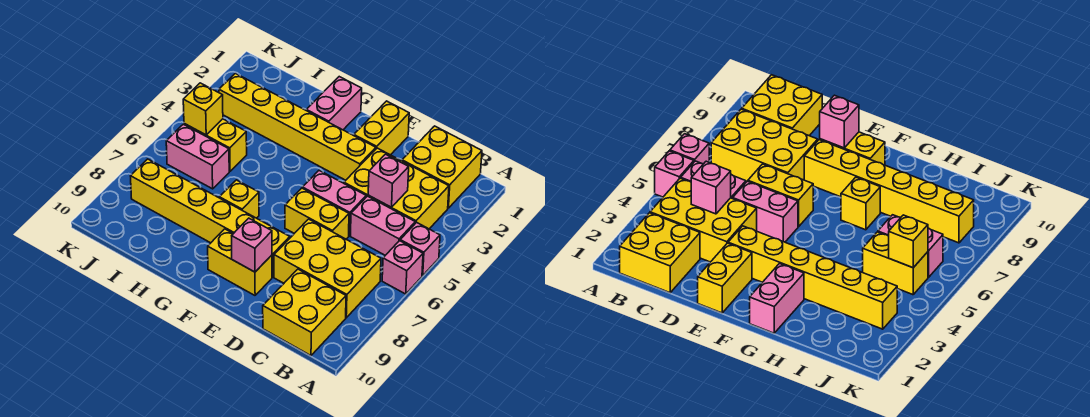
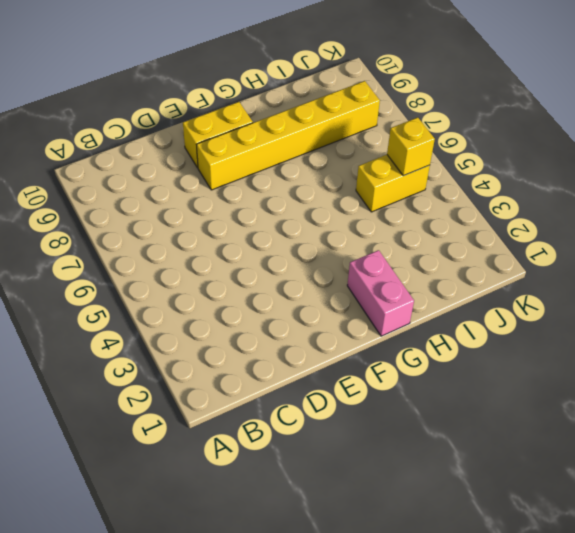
none -> pink 1x1 brick [400,222,440,276]
none -> pink 1x1 brick [382,241,423,294]
none -> yellow 2x2 brick [402,126,482,208]

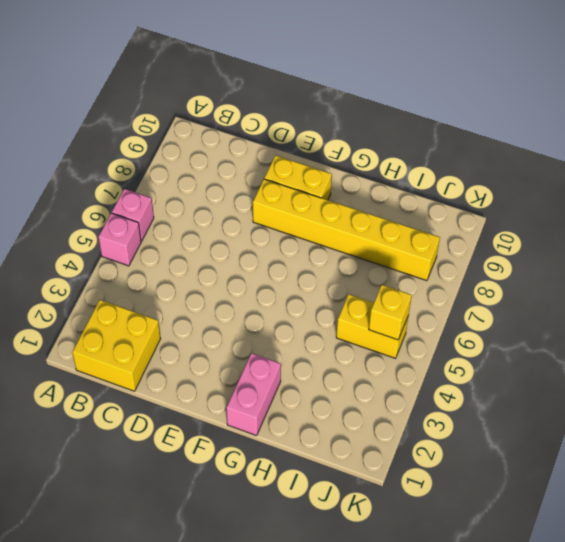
none -> yellow 2x3 brick [344,148,449,229]
none -> pink 1x2 brick [351,196,415,255]
none -> yellow 2x3 brick [274,219,381,318]

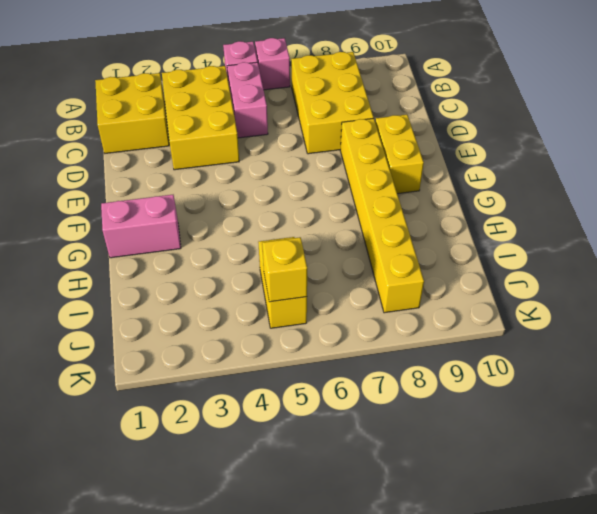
none -> yellow 2x2 brick [263,269,346,356]
none -> pink 1x2 brick [303,170,366,236]
none -> yellow 1x2 brick [285,188,349,239]

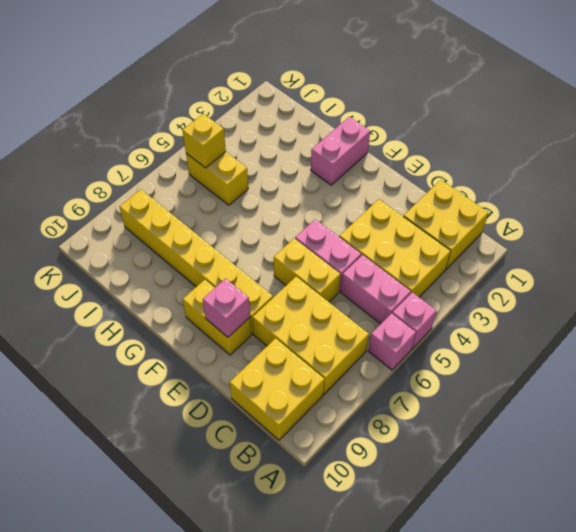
none -> yellow 1x2 brick [354,101,409,155]
none -> yellow 1x6 brick [219,73,376,180]
none -> yellow 1x1 brick [219,180,259,218]

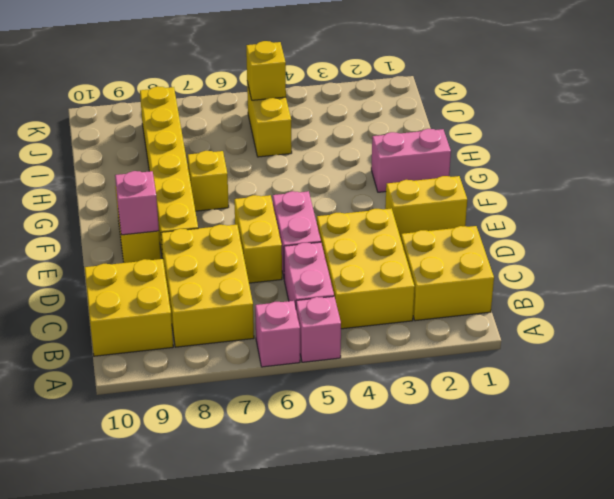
none -> yellow 1x6 brick [219,73,376,180]
none -> pink 1x2 brick [166,124,229,189]
none -> pink 1x1 brick [368,154,409,207]

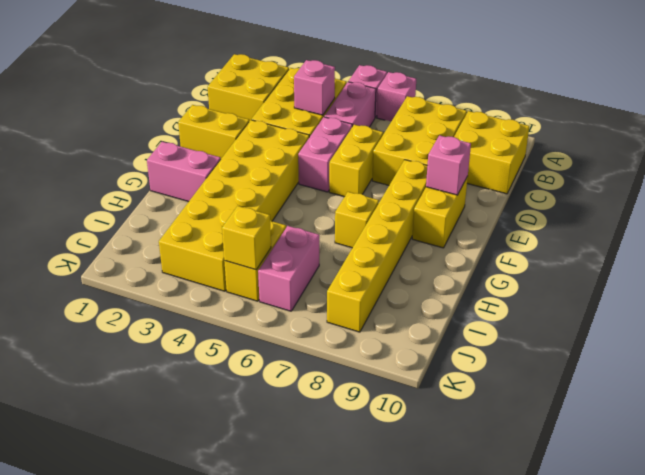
yellow 2x6 brick [159,120,309,291] -> yellow 1x6 brick [219,73,376,180]

